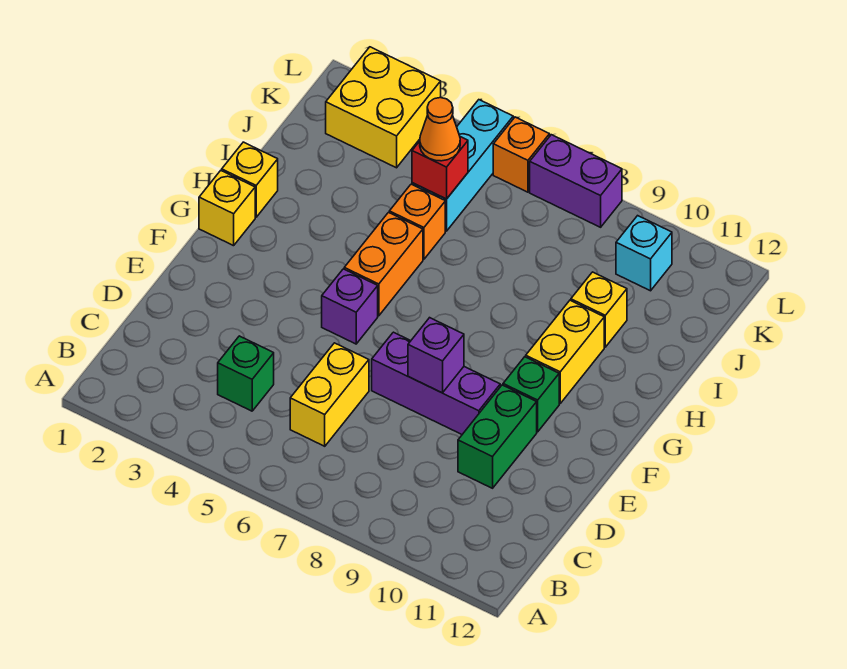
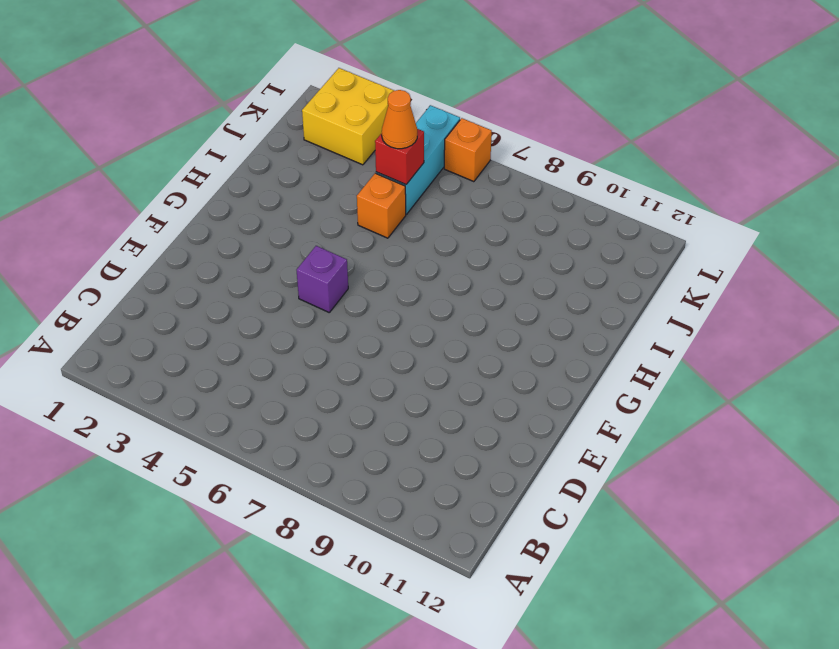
none -> green 1x1 brick [218,336,274,411]
none -> yellow 1x2 brick [290,343,369,446]
none -> green 1x2 brick [458,385,537,488]

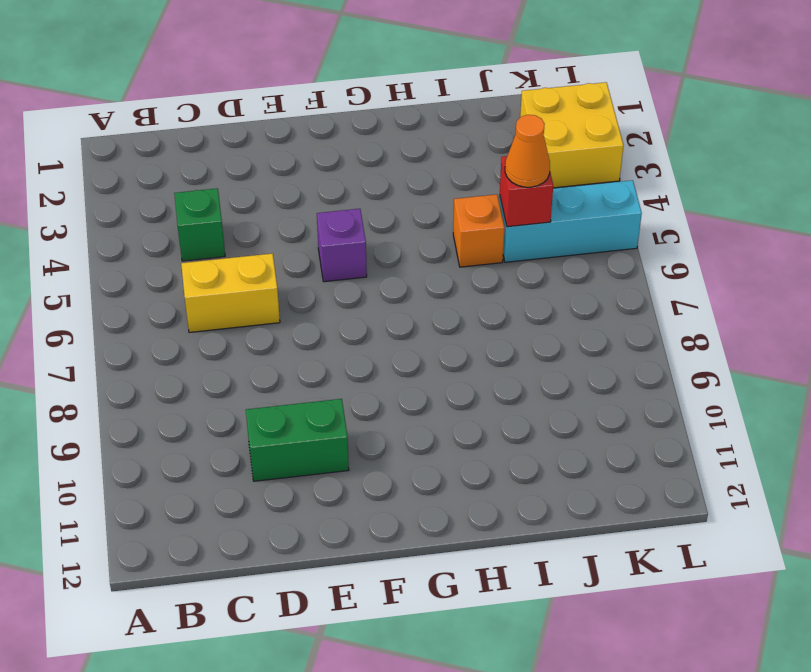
none -> purple 1x3 brick [372,332,500,434]
none -> green 1x1 brick [503,357,559,432]
none -> yellow 1x1 brick [199,171,255,246]

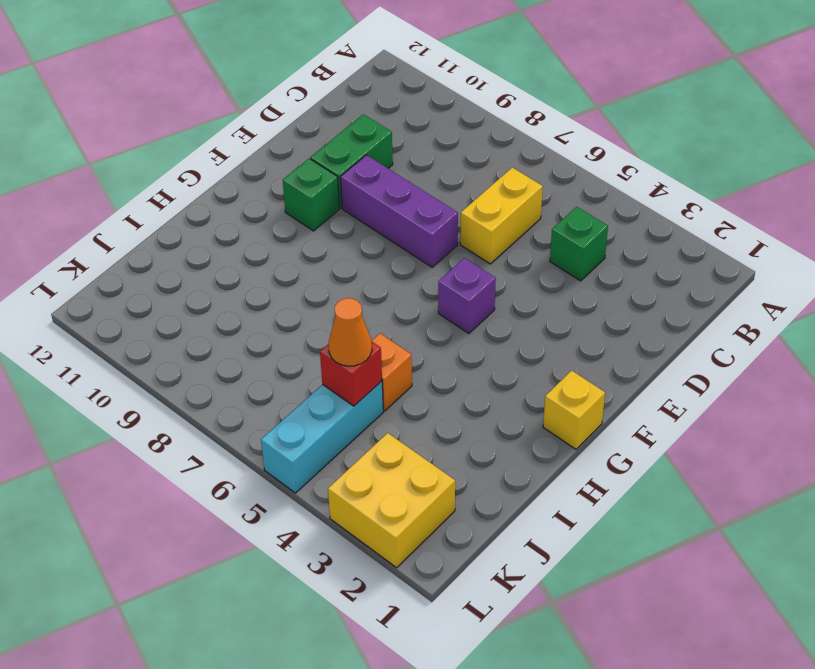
none -> orange 1x2 brick [344,213,423,316]
none -> yellow 1x2 brick [526,300,604,403]
none -> yellow 1x1 brick [222,142,278,217]

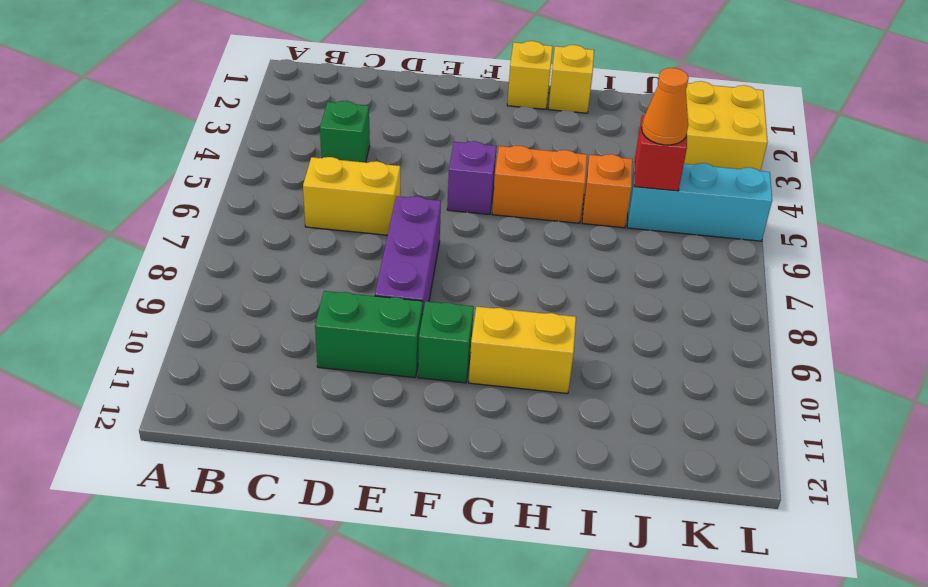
none -> yellow 1x1 brick [571,272,627,347]
none -> cyan 1x1 brick [616,216,672,291]
none -> orange 1x1 brick [493,117,550,192]

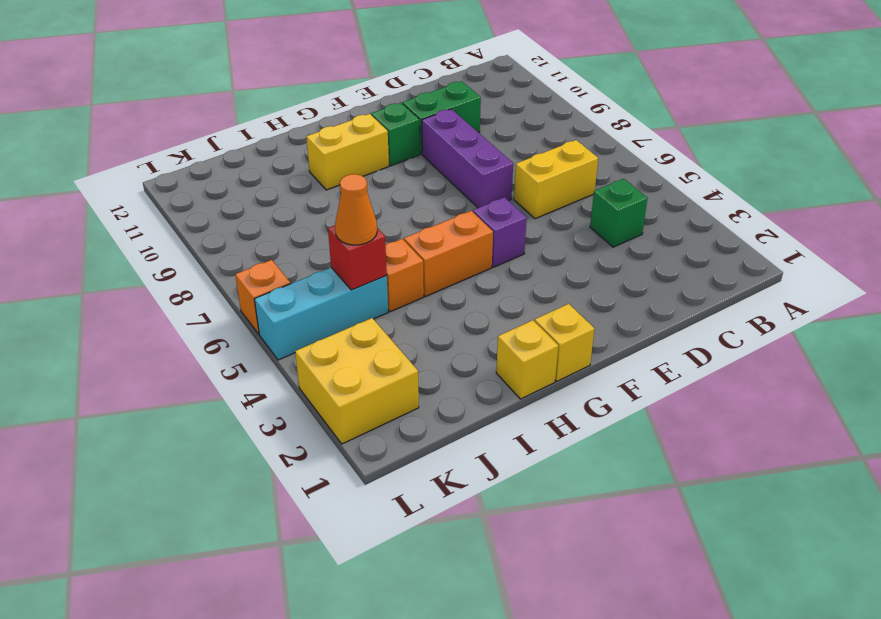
none -> yellow 1x1 brick [571,272,627,347]
none -> cyan 1x1 brick [616,216,672,291]
none -> purple 1x2 brick [530,135,622,227]

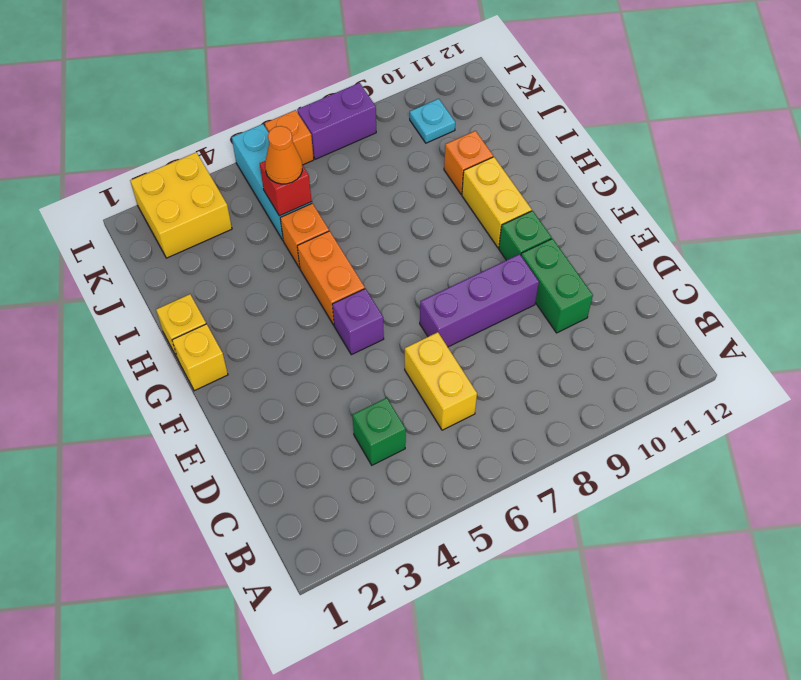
orange 1x1 brick [444,131,493,194] -> yellow 1x1 brick [571,272,627,347]
cyan 1x1 plate [410,99,455,143] -> cyan 1x1 brick [616,216,672,291]
none -> purple 1x1 brick [408,318,464,393]

